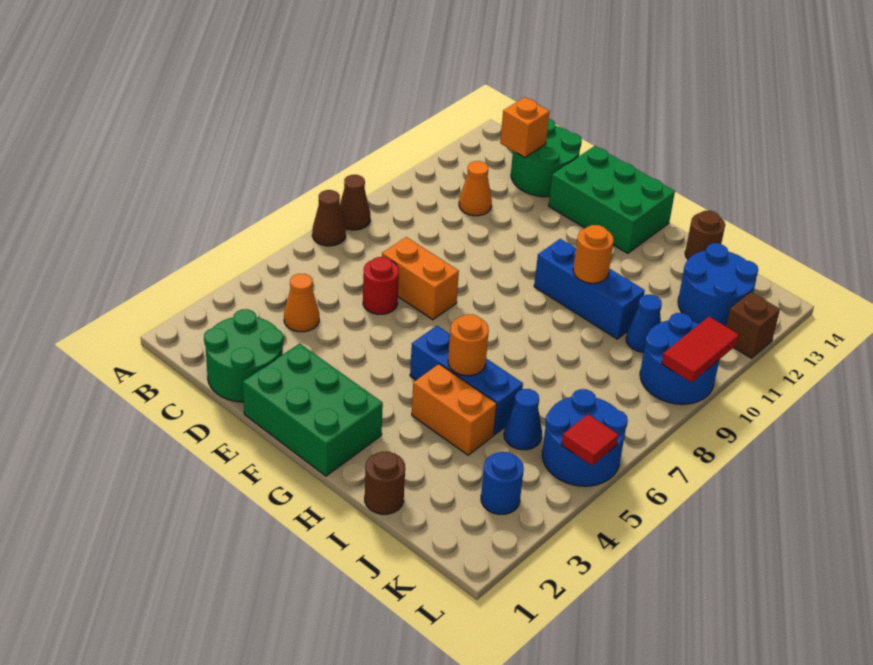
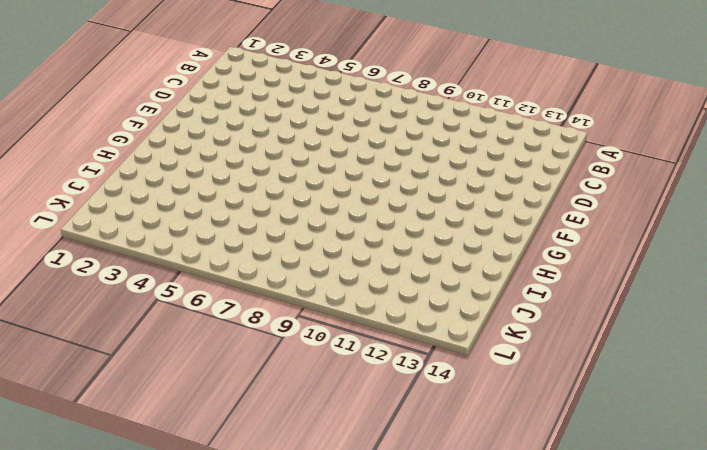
none -> brown 1x1 cone [312,190,346,246]
none -> brown 1x1 cone [340,175,370,230]
none -> green 2x2 round brick [204,309,283,402]

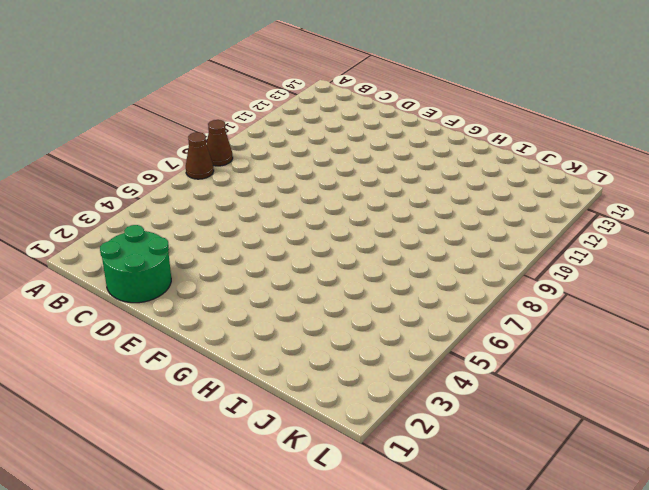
none -> orange 1x1 cone [284,274,319,332]
none -> orange 1x1 cone [459,161,492,216]
none -> green 2x2 round brick [511,119,582,197]

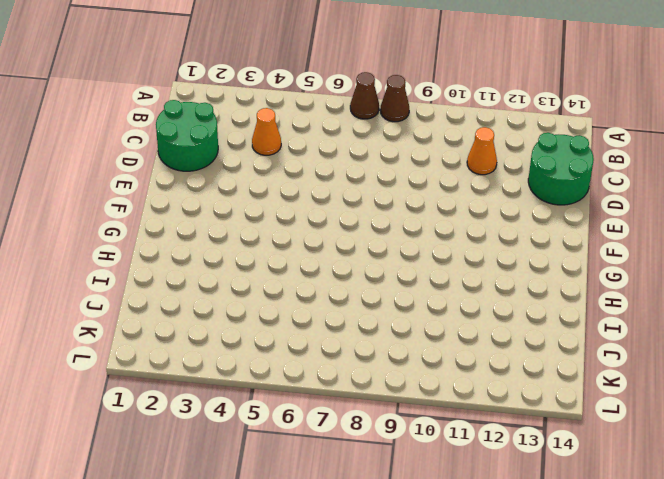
none -> red 1x1 round brick [363,257,399,314]
none -> orange 1x2 brick [382,237,459,320]
none -> green 2x3 brick [243,343,383,476]

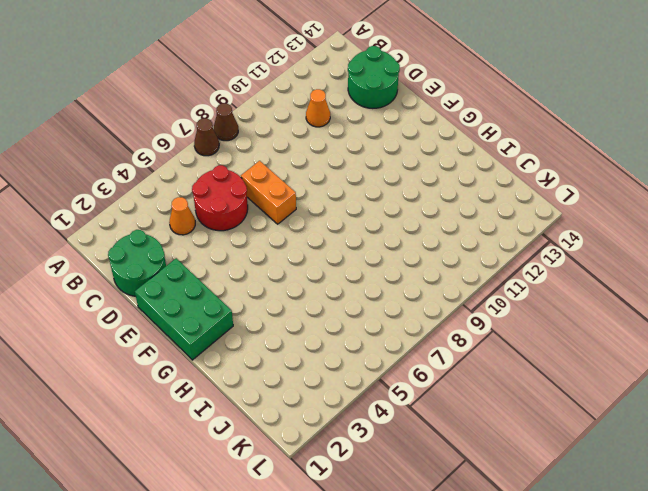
red 2x2 round brick [192,165,248,231] -> red 1x1 round brick [363,257,399,314]
none -> green 2x3 brick [549,146,675,253]
none -> blue 1x3 brick [410,326,523,435]
none -> blue 1x3 brick [534,239,645,339]

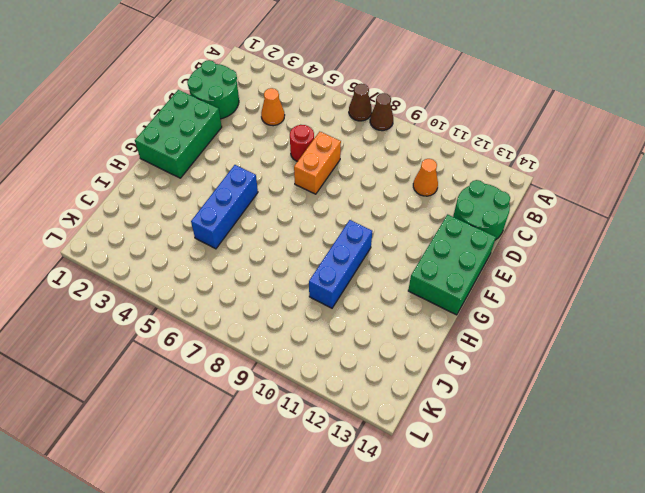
none -> orange 1x2 brick [412,364,497,455]
none -> brown 1x1 round brick [365,452,405,514]
none -> brown 1x1 round brick [685,211,725,259]

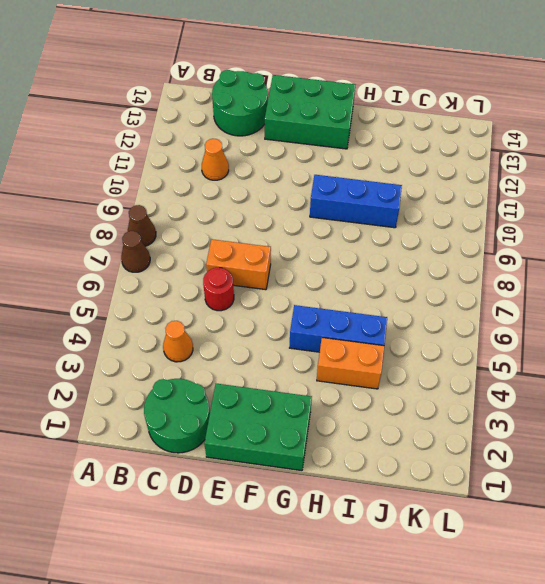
none -> brown 1x1 round brick [365,452,405,514]
none -> brown 1x1 round brick [685,211,725,259]
none -> blue 1x1 cone [504,389,542,450]

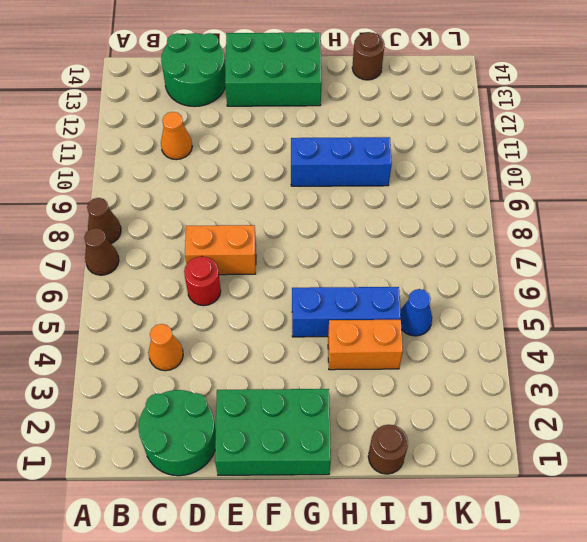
none -> blue 1x1 cone [626,295,662,353]
none -> blue 2x2 round brick [678,243,758,326]
none -> blue 1x1 round brick [481,452,524,514]

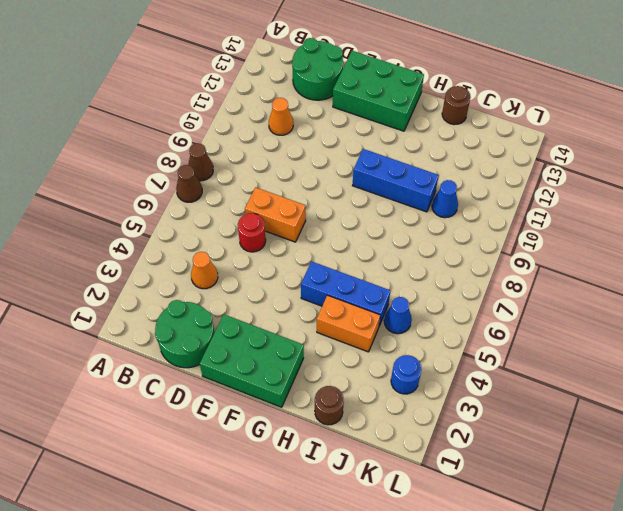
none -> blue 2x2 round brick [678,243,758,326]
none -> blue 2x2 round brick [542,389,628,486]
none -> blue 2x2 round brick [640,313,720,404]

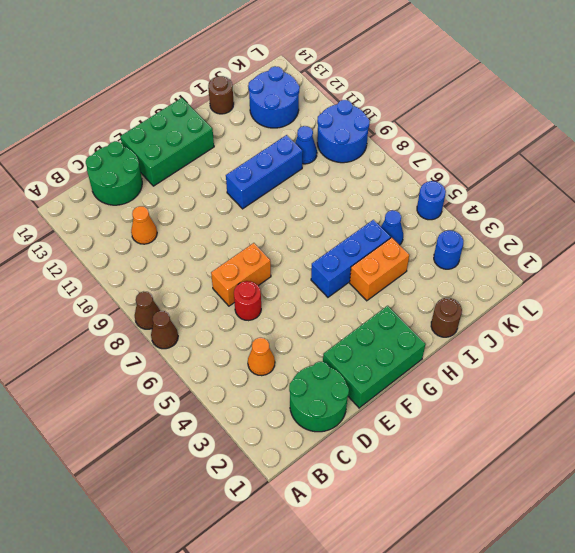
blue 1x1 round brick [417,181,446,220] -> blue 2x2 round brick [542,389,628,486]
none -> brown 1x1 brick [726,292,780,358]
none -> orange 1x1 brick [500,97,550,158]
none -> orange 1x1 round brick [448,314,489,376]

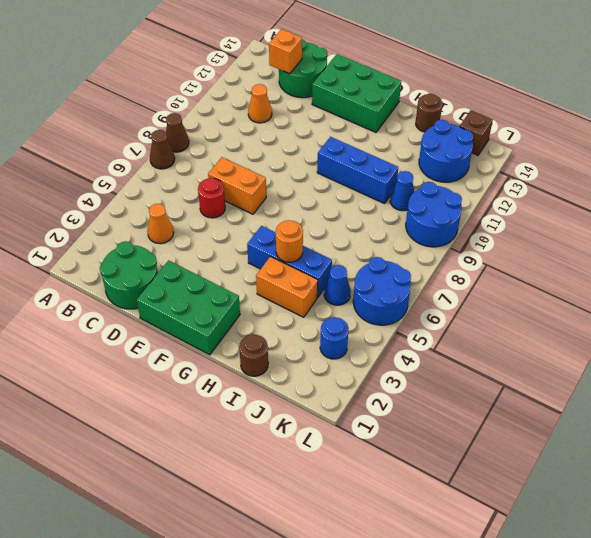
brown 1x1 brick [460,110,493,155] -> brown 1x1 brick moved to [726,292,780,358]
none -> orange 1x1 round brick [573,225,614,283]
none -> red 1x1 tile [562,414,618,465]
none -> red 1x2 tile [662,317,739,383]

